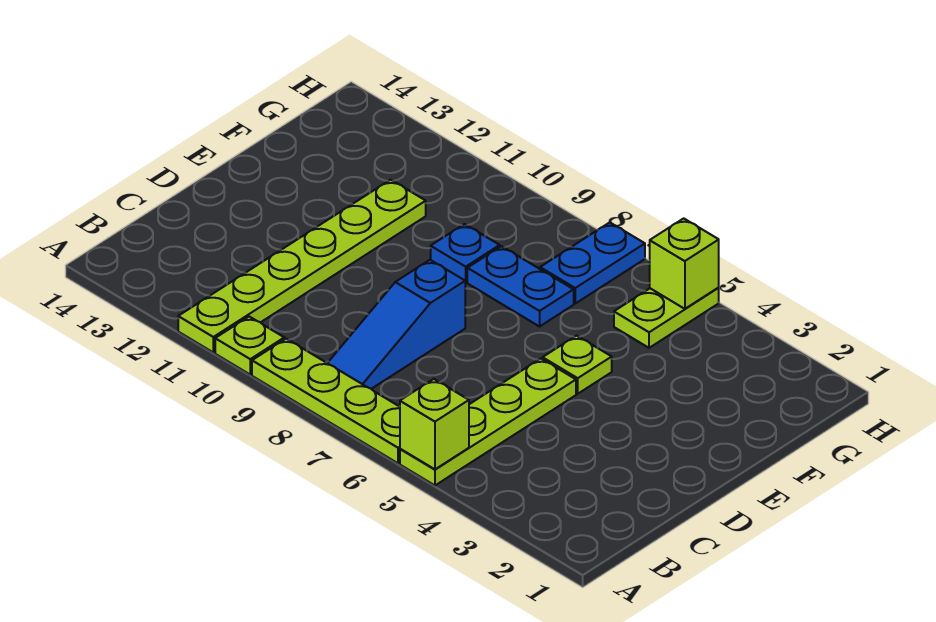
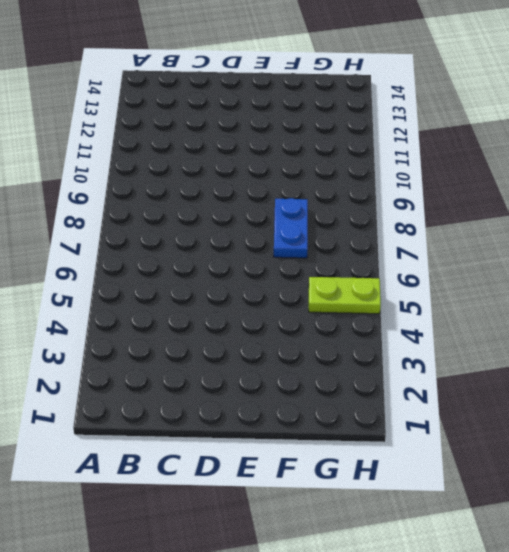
none -> lime 1x4 plate [400,359,576,485]
none -> lime 1x4 plate [252,339,400,463]
none -> lime 1x1 plate [215,317,284,375]

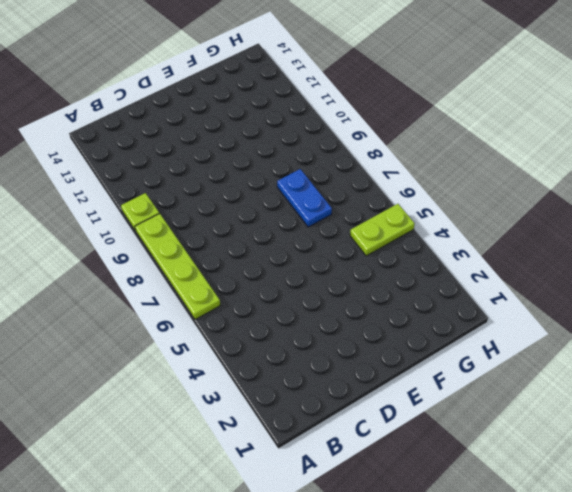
none -> lime 1x4 plate [400,359,576,485]
none -> lime 1x6 plate [178,180,426,352]
none -> blue 1x3 slope [328,260,465,389]

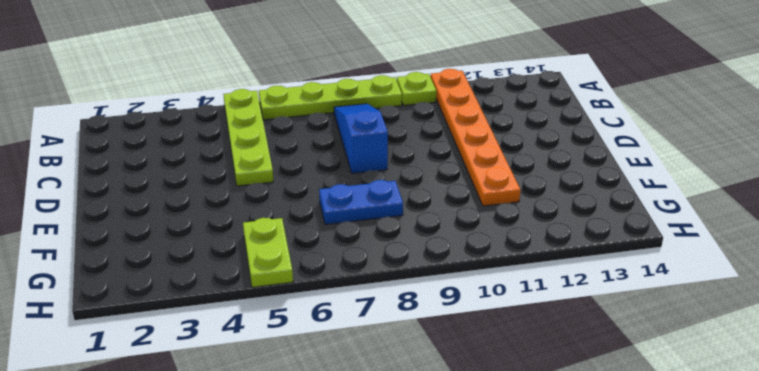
orange 1x6 plate [430,69,520,206] -> lime 1x6 plate [178,180,426,352]
none -> lime 1x1 plate [543,336,612,394]
none -> blue 1x1 plate [431,224,500,282]
none -> blue 1x2 plate [540,223,645,303]

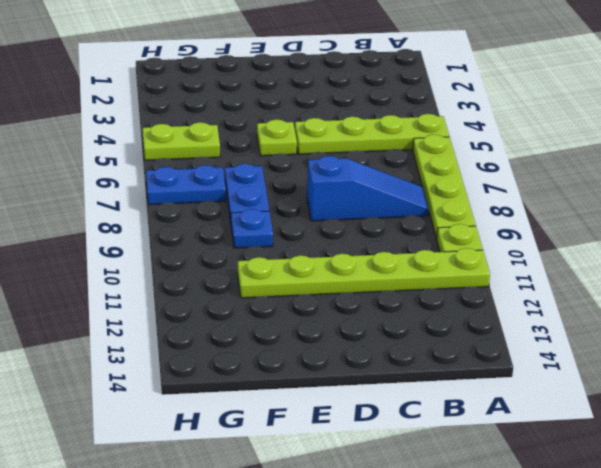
none -> lime 1x1 brick [400,379,469,469]
none -> lime 1x1 brick [650,218,719,309]

